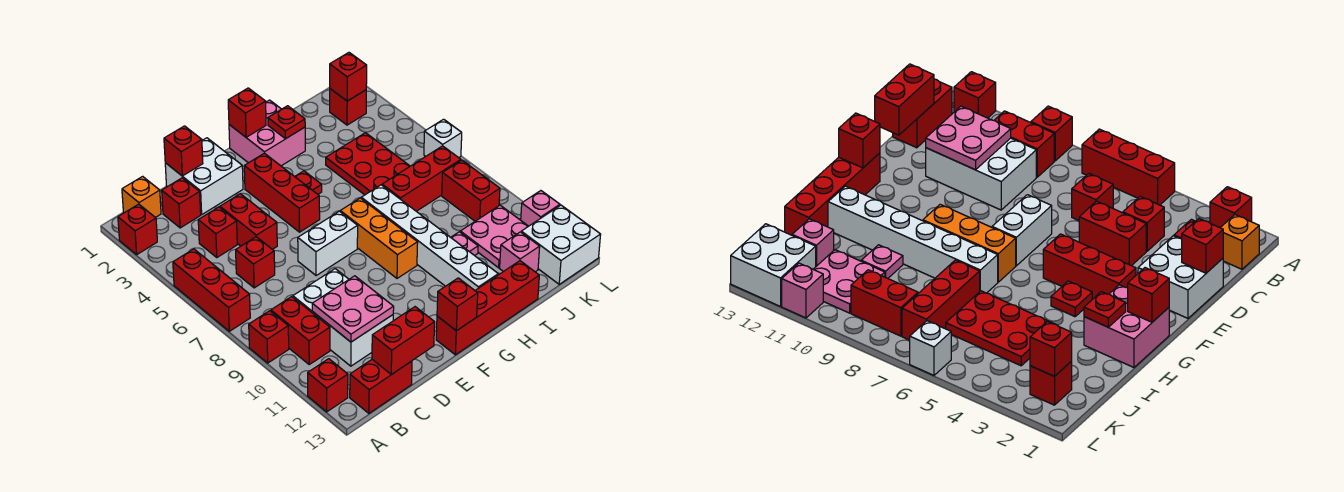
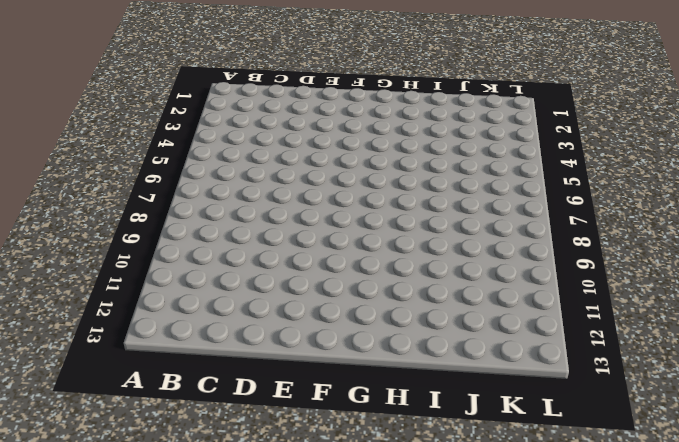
none -> red 1x1 brick [118,204,157,254]
none -> red 1x3 brick [173,249,250,331]
none -> red 1x1 brick [249,311,289,363]
none -> red 1x1 brick [308,359,348,412]

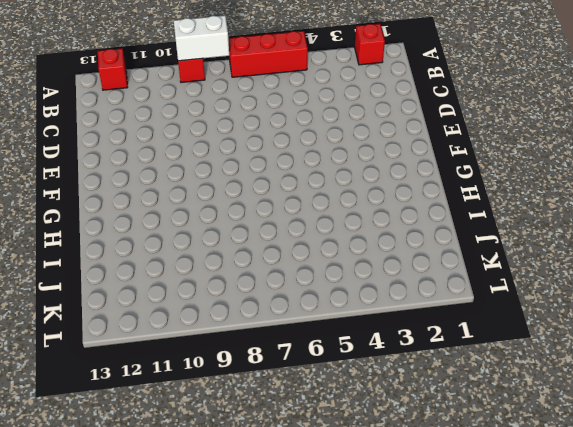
white 1x2 brick [174,15,229,61] -> white 1x2 brick turned to [298,211,358,276]
none -> orange 1x1 brick [122,176,161,218]
none -> red 1x2 brick [271,297,330,364]
none -> red 1x2 brick [350,360,412,413]
none -> red 1x1 brick [162,178,201,228]

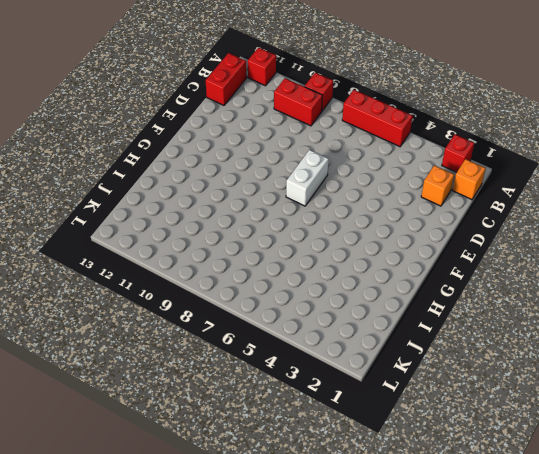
orange 1x1 brick [421,165,454,206] -> red 1x1 brick [162,178,201,228]
none -> red 1x1 brick [198,207,237,258]
none -> red 1x1 brick [236,237,275,288]
none -> white 2x3 brick [293,269,393,366]
none -> white 2x2 brick [165,138,243,214]

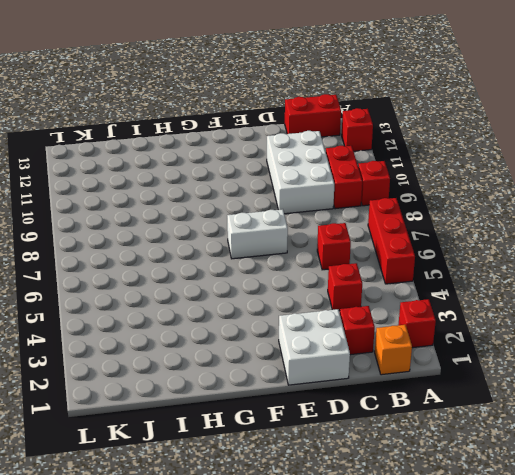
none -> red 1x2 brick [220,194,277,249]
none -> red 1x3 brick [244,153,320,232]
none -> red 1x4 brick [436,261,539,355]
none -> pink 2x2 brick [229,100,305,166]

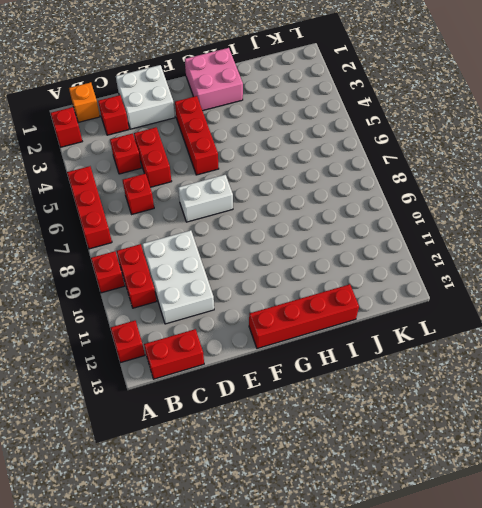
none -> red 1x1 plate [295,171,322,194]
none -> orange 1x3 brick [340,198,418,278]
none -> white 1x6 brick [361,185,498,290]
none -> red 2x3 plate [326,133,410,195]

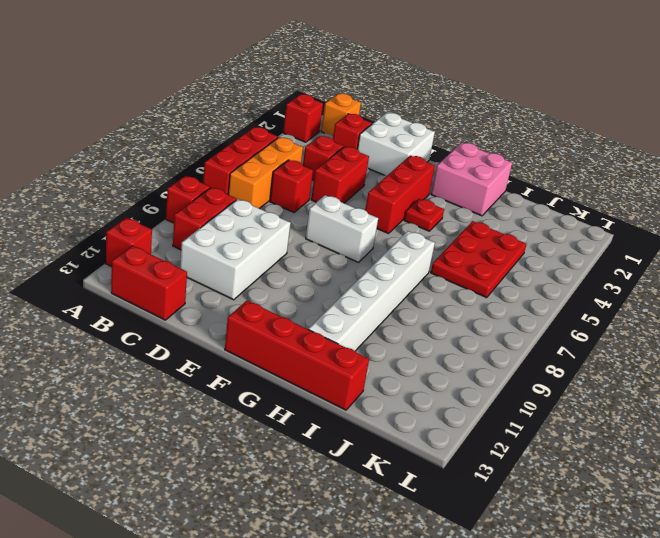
orange 1x3 brick [228,137,303,209] -> orange 1x3 brick moved to [340,198,418,278]
none -> red 1x3 brick [382,146,461,211]
none -> pink 1x1 plate [451,232,478,256]
none -> pink 2x2 plate [460,205,528,268]
none -> pink 1x1 brick [500,232,540,272]

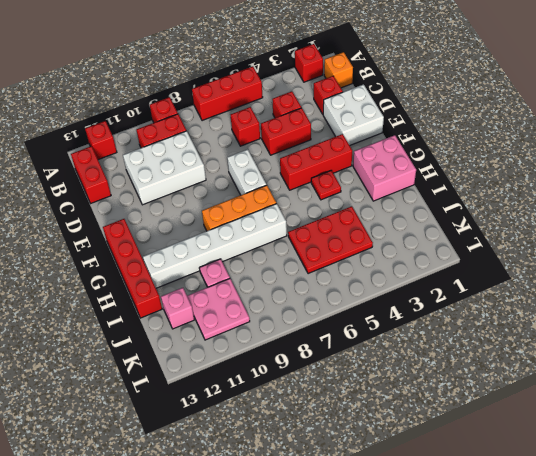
none -> red 1x3 brick [382,146,461,211]
none -> red 1x1 brick [330,89,366,125]
none -> red 1x2 brick [442,160,500,221]
none -> white 2x2 brick [521,205,601,284]

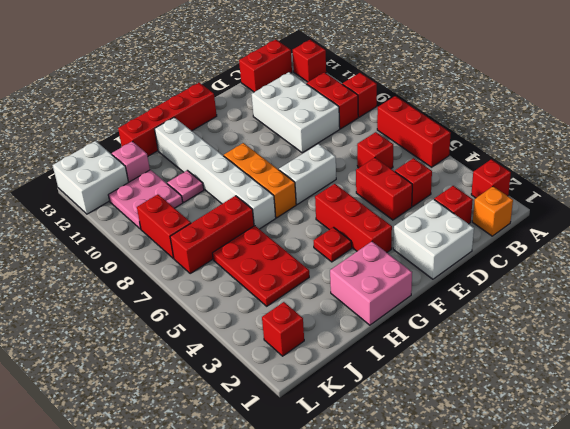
none -> white 1x1 brick [424,119,462,158]
none -> pink 1x1 brick [521,191,560,226]
none -> pink 2x2 plate [312,276,394,342]
none -> red 1x2 brick [372,307,435,375]

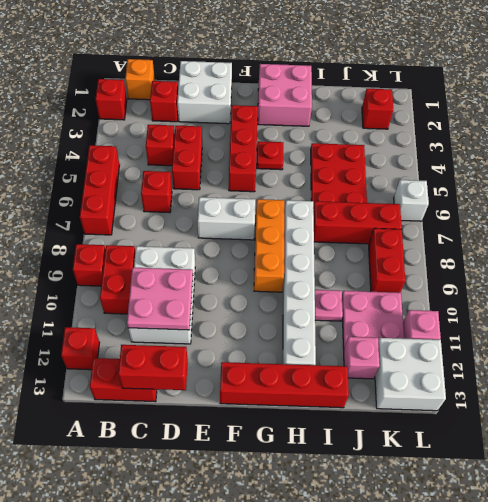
none -> red 1x1 brick [164,126,203,176]
none -> red 1x1 brick [437,278,478,331]
none -> red 1x1 brick [228,88,266,137]
none -> red 1x1 plate [268,106,305,139]

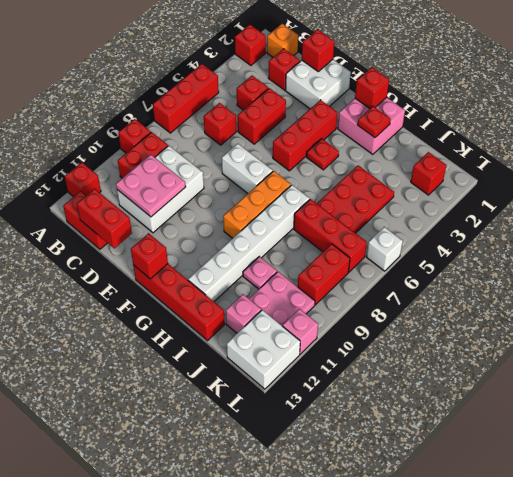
none -> red 1x1 brick [330,53,367,101]

